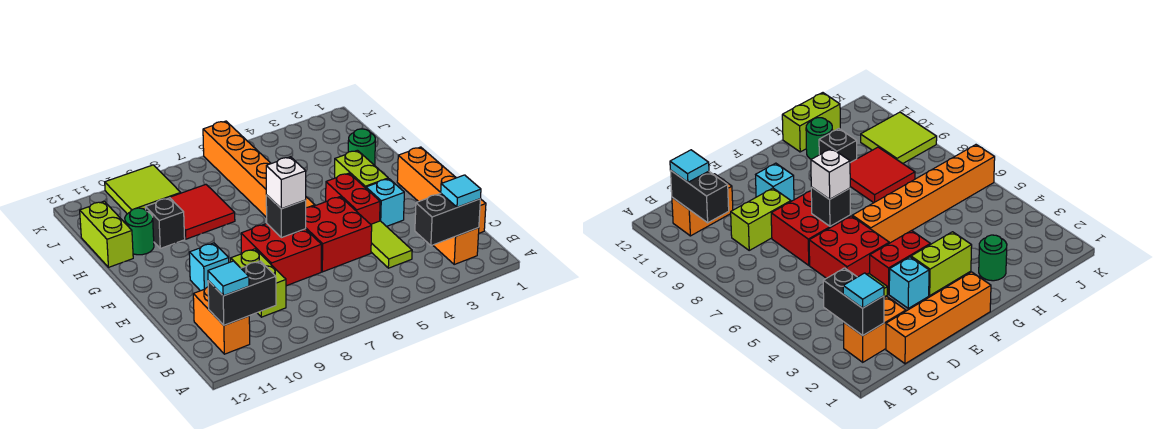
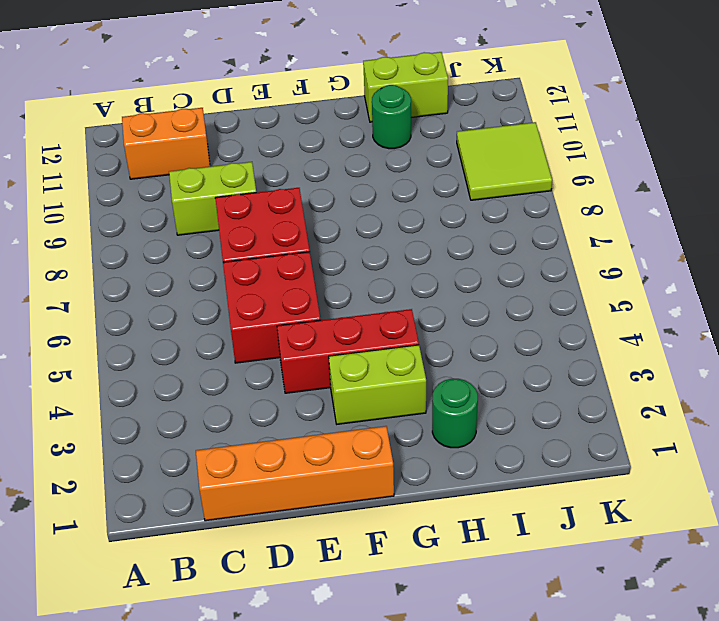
red 1x3 brick [277,309,419,393] -> red 1x2 brick [326,173,380,224]
none -> orange 1x2 brick [433,228,479,264]
none -> lime 1x2 tile [371,221,412,268]
none -> cyan 1x1 brick [366,179,404,227]

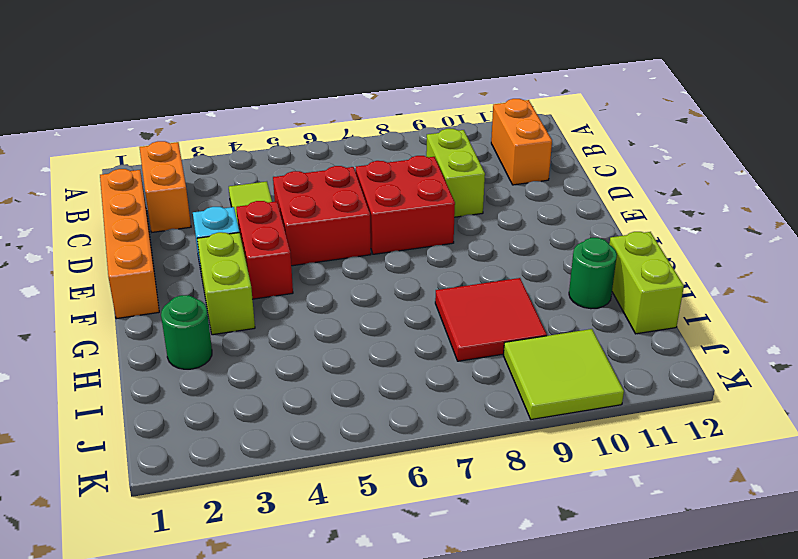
none -> cyan 1x1 brick [189,243,229,291]
none -> orange 1x6 brick [203,121,315,218]
none -> black 1x1 brick [146,198,185,248]

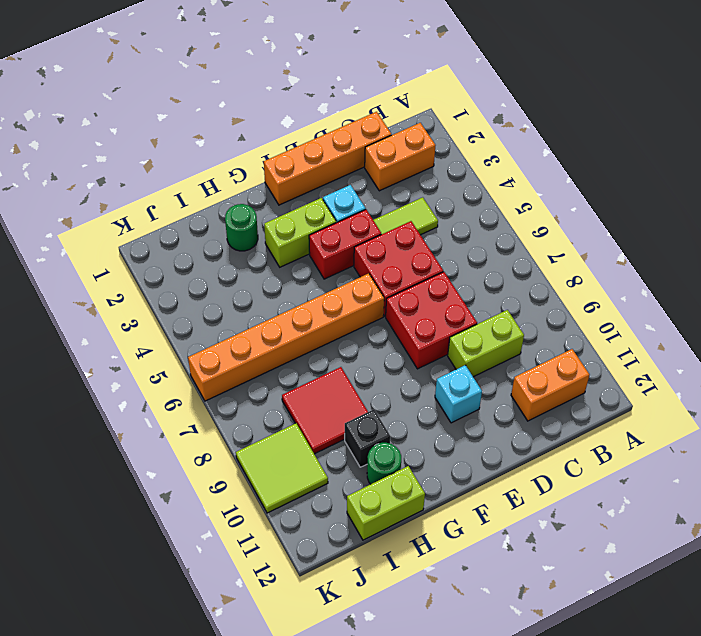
none -> black 1x2 brick [415,193,480,246]
none -> black 1x2 brick [208,261,276,325]
none -> black 1x1 brick [266,195,306,238]

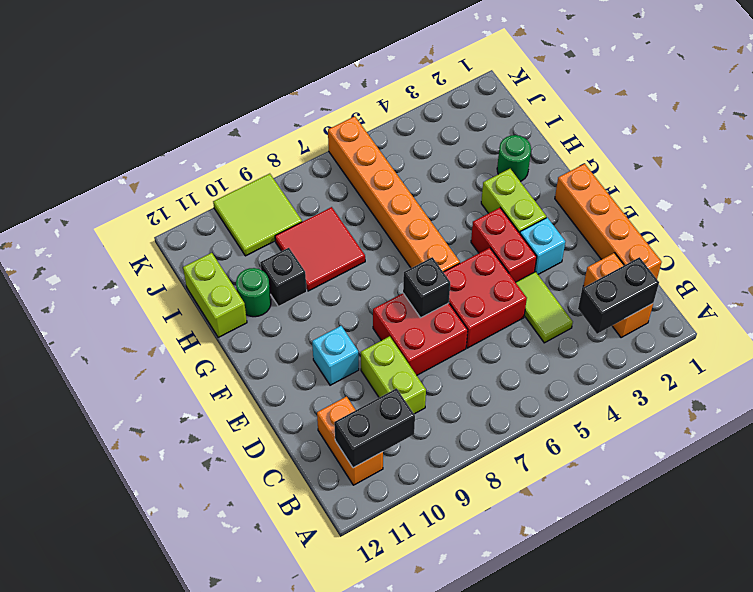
none -> cyan 1x1 tile [441,175,481,207]
none -> cyan 1x1 tile [208,261,249,296]
none -> white 1x1 brick [266,157,306,209]

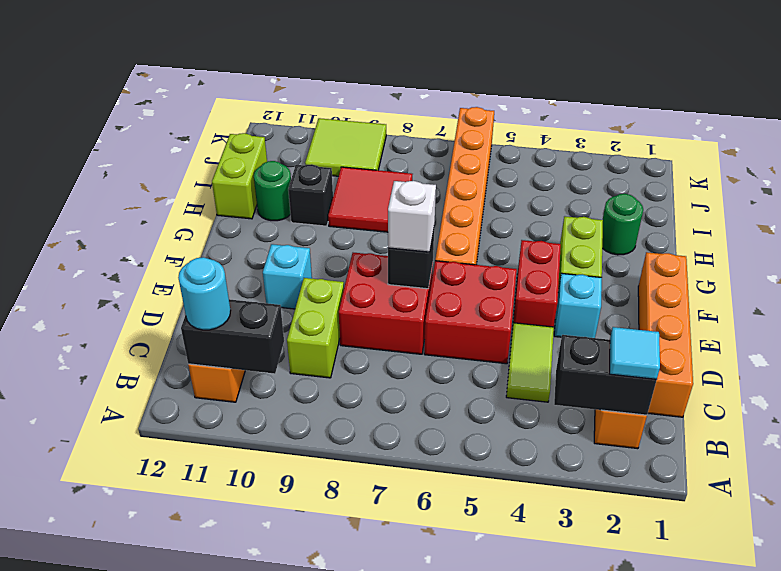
cyan 1x1 round brick [178,257,231,330] -> cyan 1x1 tile [208,261,249,296]

